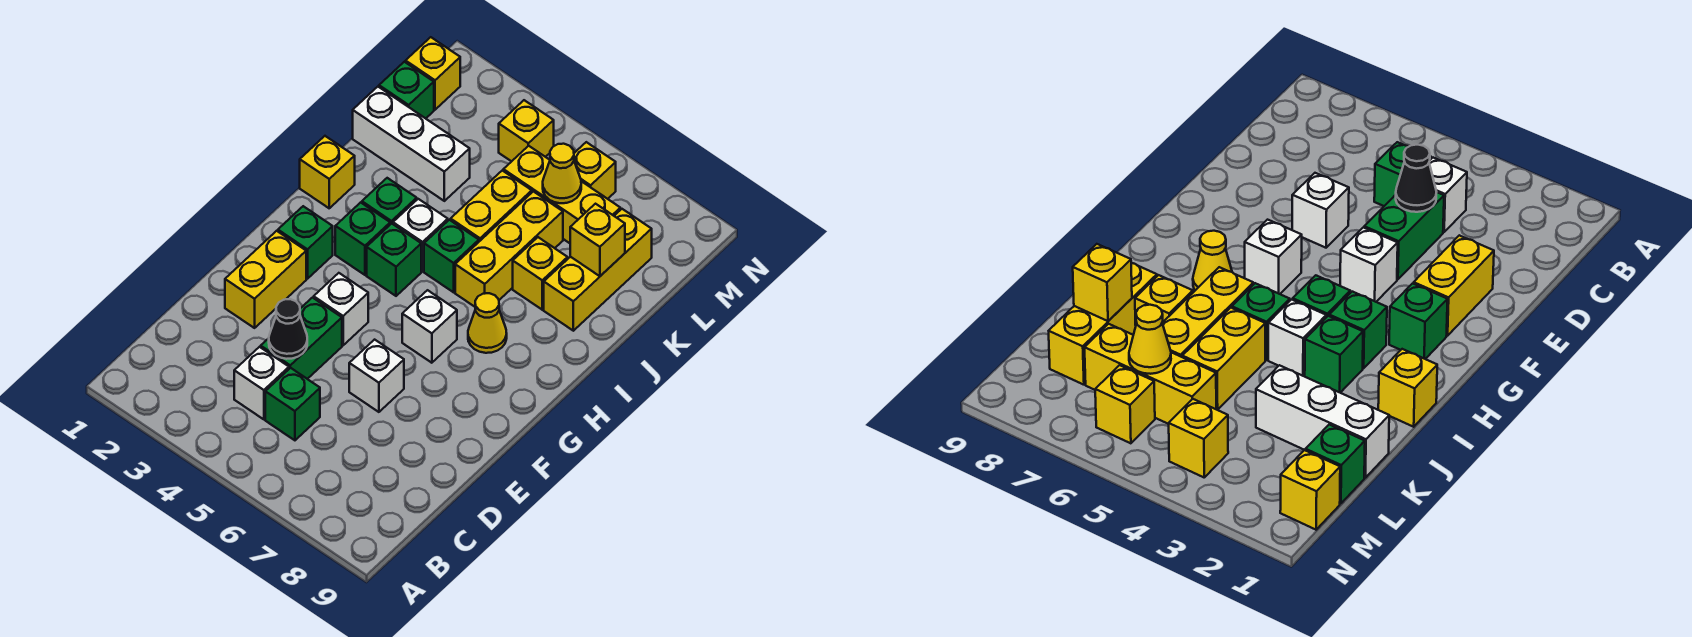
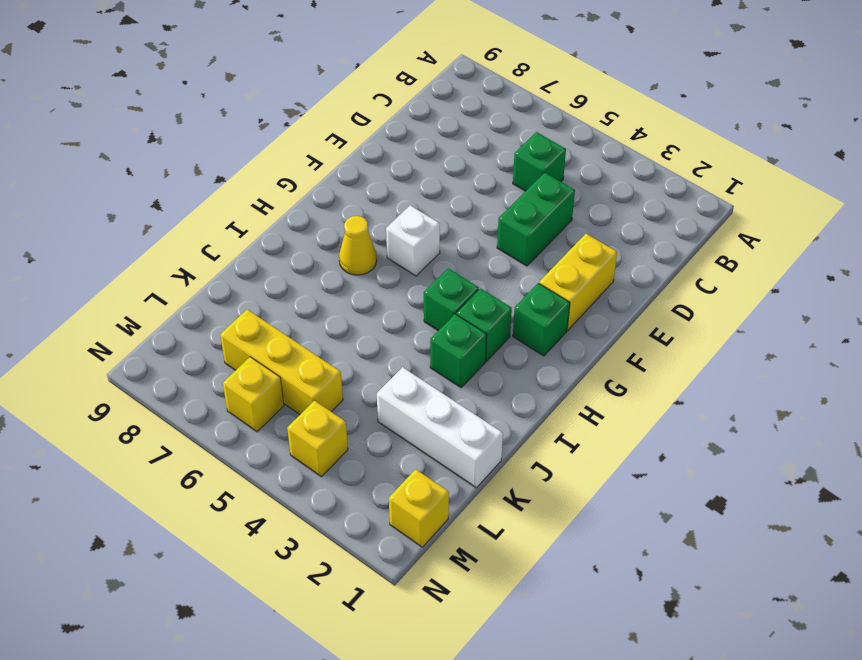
none -> white 1x1 brick [234,347,289,419]
none -> white 1x1 brick [349,340,404,412]
none -> white 1x1 brick [314,273,368,345]

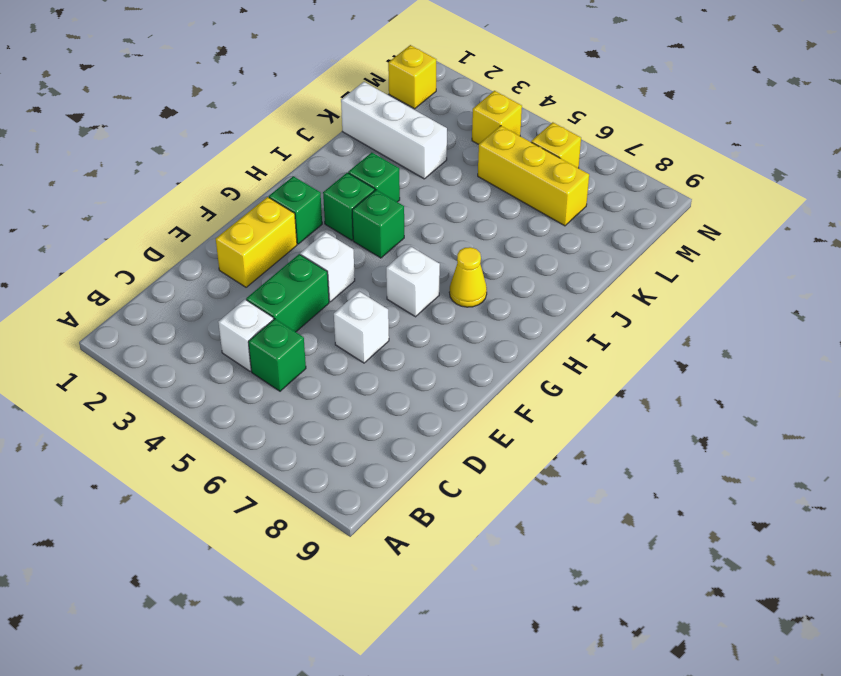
none -> yellow 1x1 brick [300,136,355,208]
none -> white 1x1 brick [393,199,448,271]
none -> green 1x1 brick [424,220,479,292]

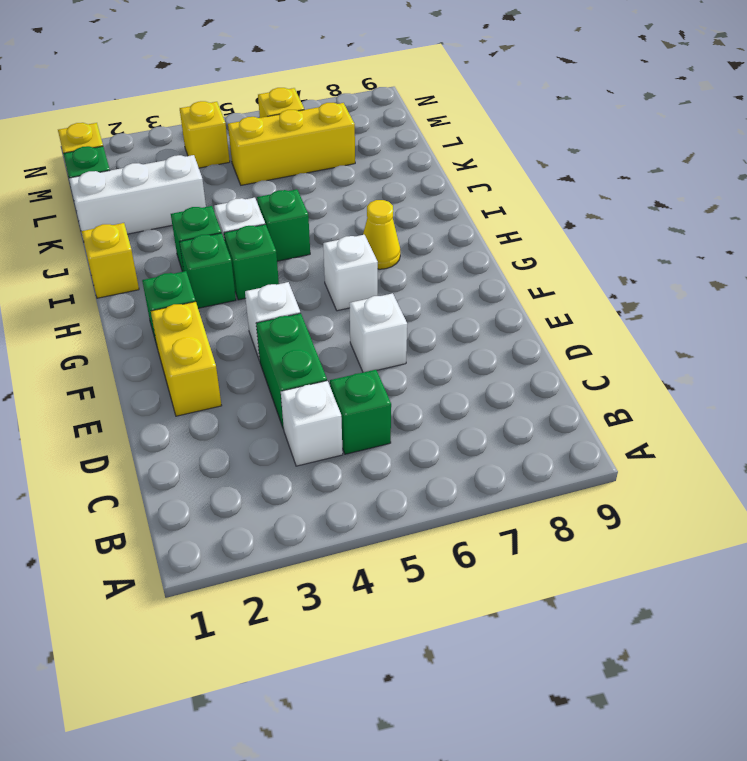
none -> yellow 1x3 brick [455,191,563,307]
none -> yellow 1x2 brick [451,170,532,241]
none -> yellow 1x1 brick [513,237,568,310]

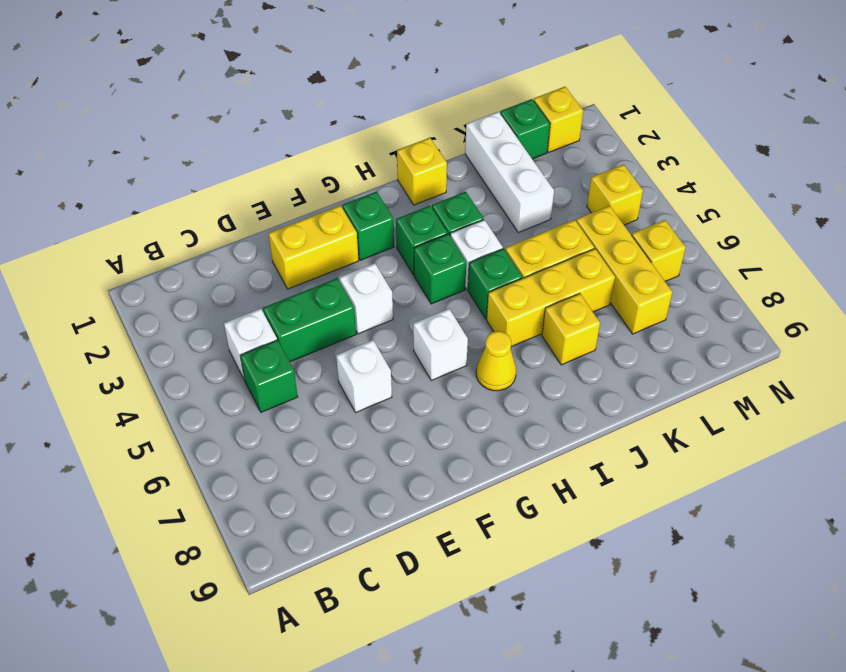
none -> yellow 1x3 brick [544,209,652,331]
none -> black 1x1 cone [269,299,307,359]
none -> yellow 1x1 brick [570,204,625,276]

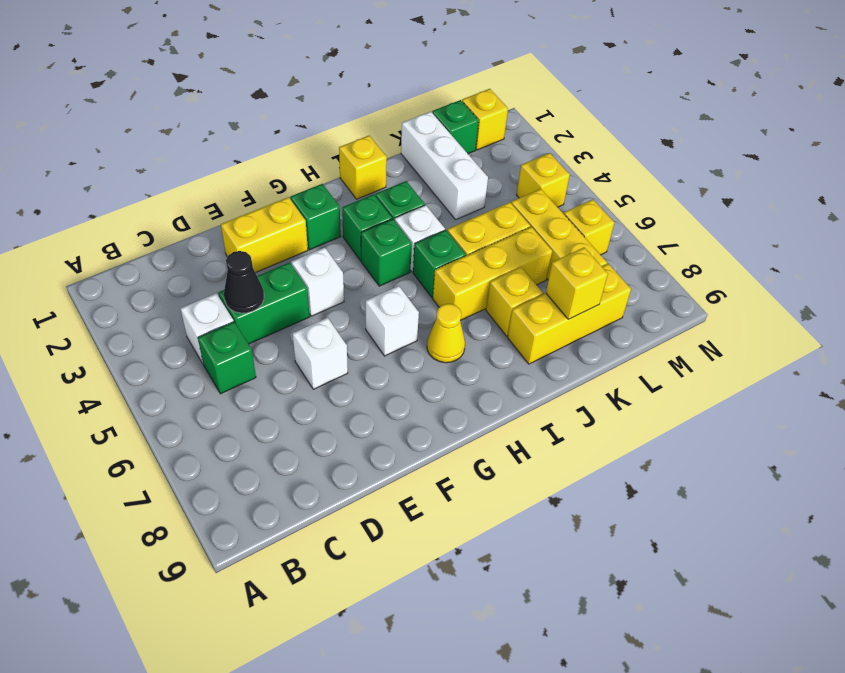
none -> yellow 1x1 cone [543,144,581,203]

